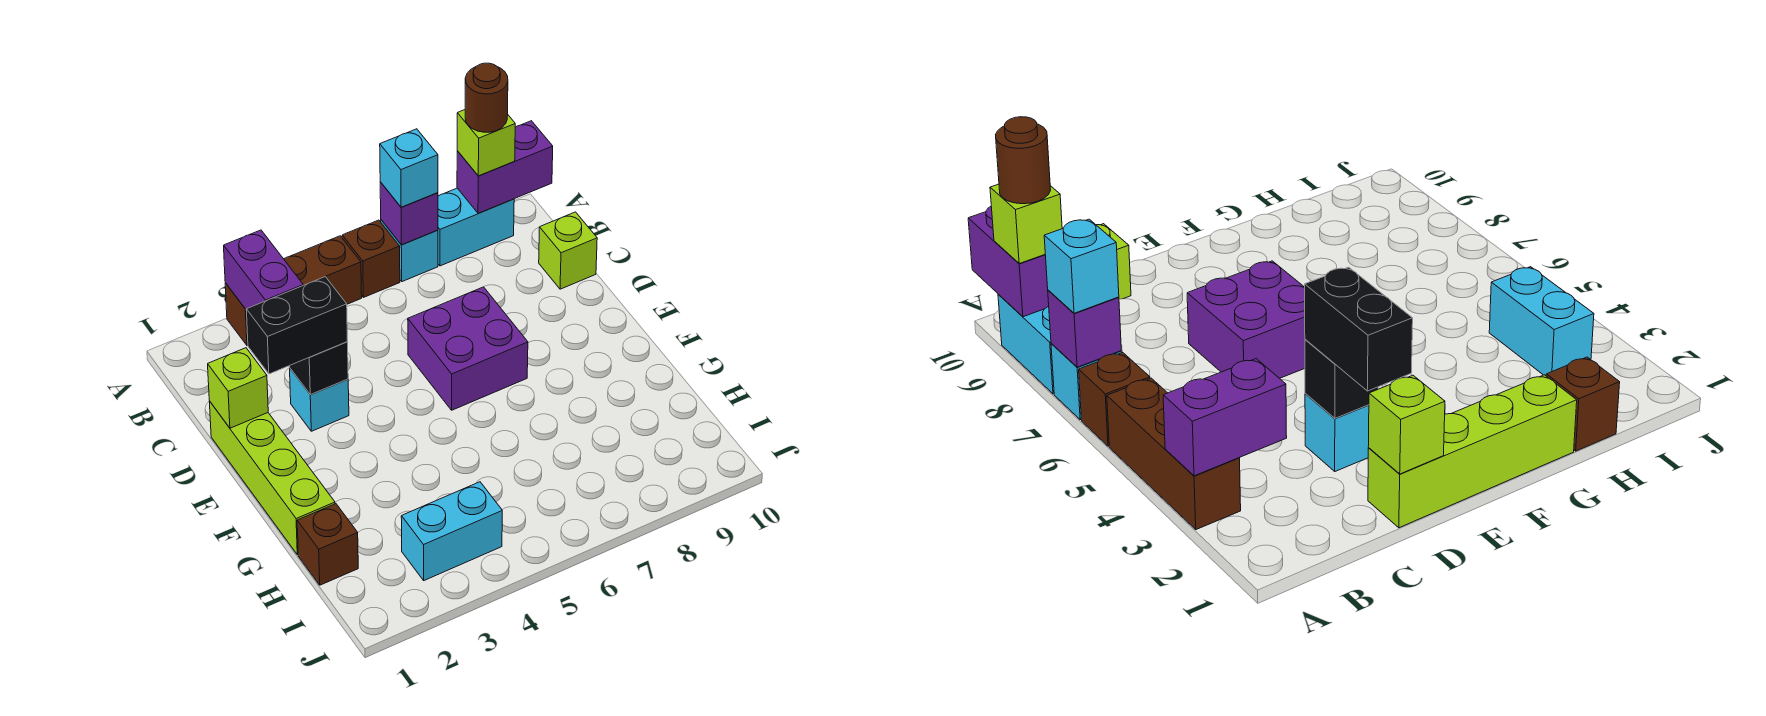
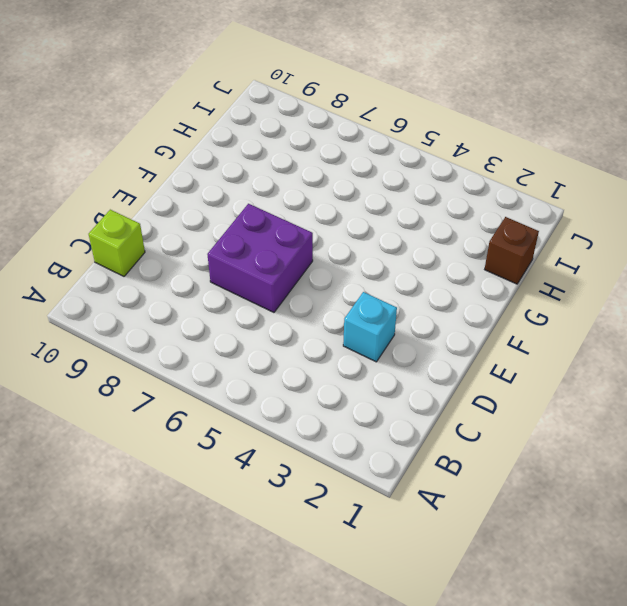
none -> brown 1x3 brick [225,236,362,346]
none -> brown 1x1 brick [342,220,400,297]
none -> cyan 1x1 brick [381,220,438,282]

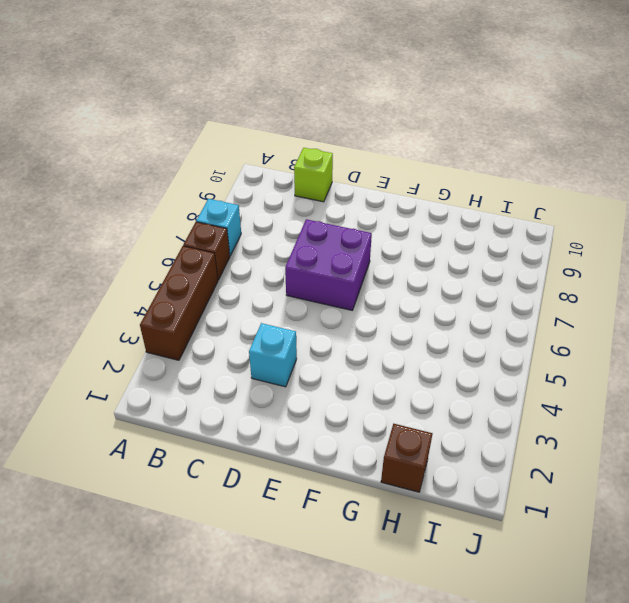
none -> cyan 1x2 brick [438,188,514,266]
none -> lime 1x4 brick [209,401,335,555]
none -> cyan 1x2 brick [401,482,502,580]

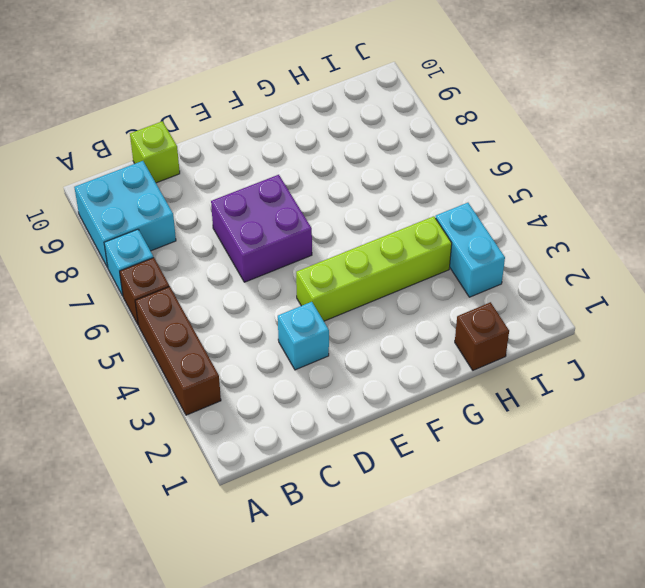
cyan 2x2 brick [74,161,176,268] -> cyan 1x2 brick [438,188,514,266]
lime 1x4 brick [296,216,452,321] -> lime 1x4 brick moved to [209,401,335,555]
none -> purple 1x2 brick [224,230,303,309]
none -> purple 1x1 brick [380,182,438,245]
none -> purple 1x2 brick [457,121,553,213]

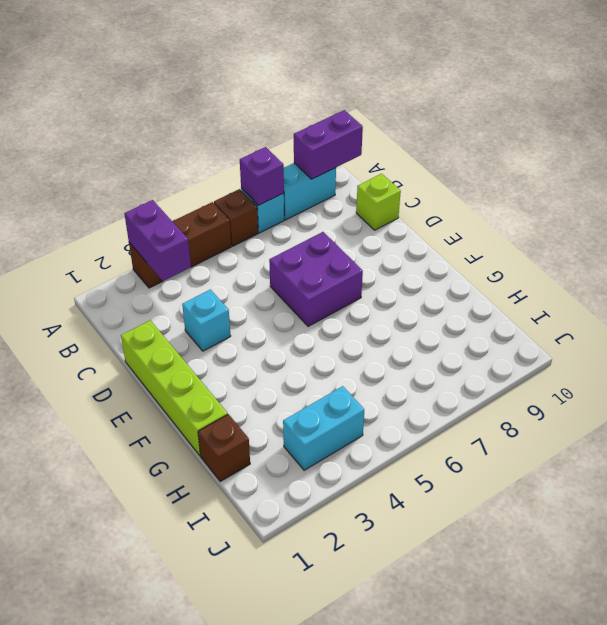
none -> lime 1x1 brick [208,348,268,428]
none -> black 1x1 brick [289,342,348,395]
none -> cyan 1x1 brick [380,129,438,207]

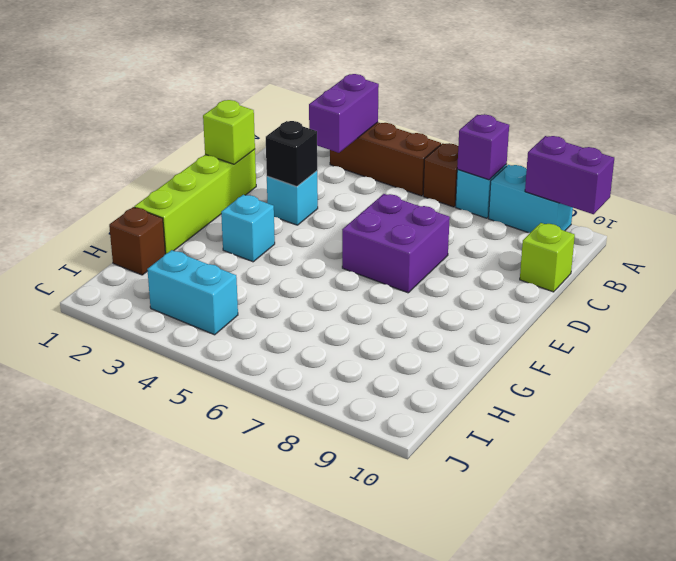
cyan 1x1 brick [221,195,275,262] -> cyan 1x1 brick moved to [380,129,438,207]
none -> lime 1x1 brick [457,110,515,176]
none -> black 1x2 brick [246,277,348,374]
none -> brown 1x1 round brick [465,63,508,132]

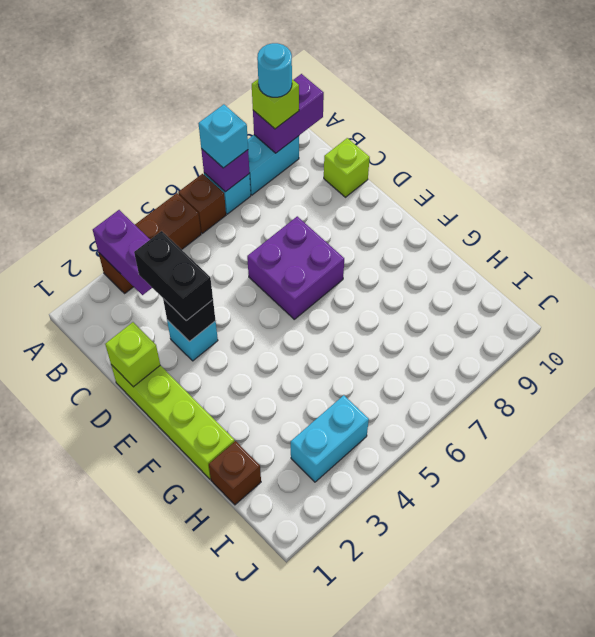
cyan 1x1 round brick [257,43,292,97] -> brown 1x1 round brick [465,63,508,132]
black 1x2 brick [134,231,213,321] -> black 1x2 brick turned to [246,277,348,374]

